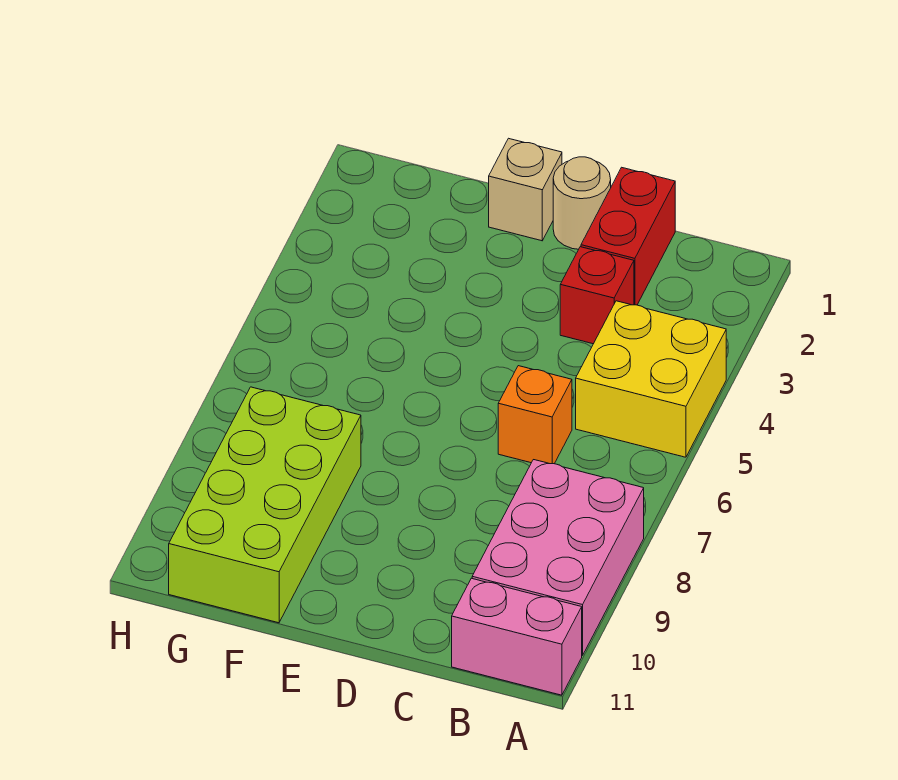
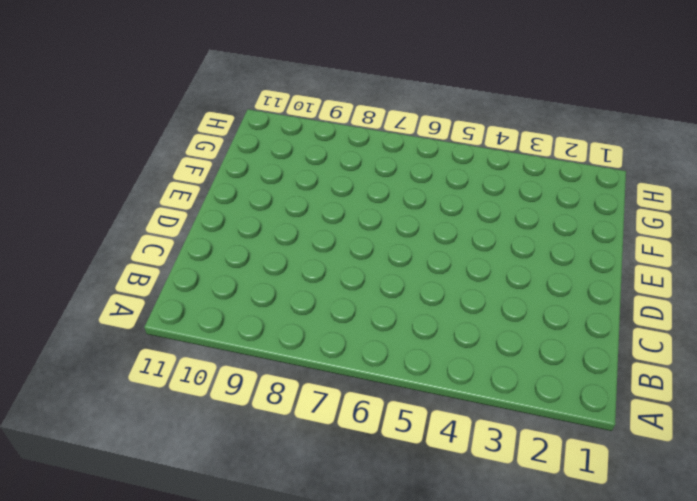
none -> yellow 2x2 brick [576,301,726,457]
none -> pink 2x3 brick [472,460,644,656]

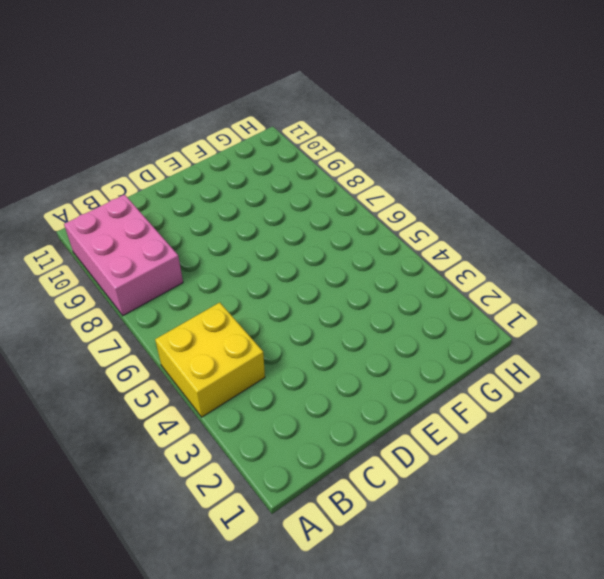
none -> pink 1x2 brick [452,578,582,695]
none -> red 1x2 brick [581,167,675,305]

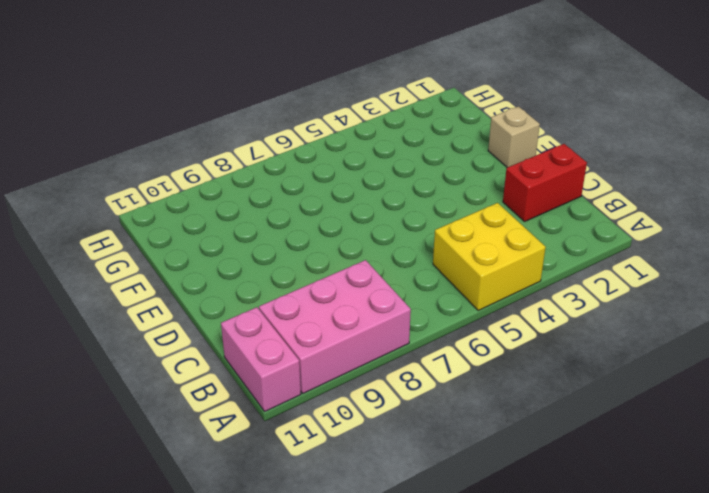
none -> red 1x1 brick [560,247,634,344]
none -> orange 1x1 brick [498,366,572,464]

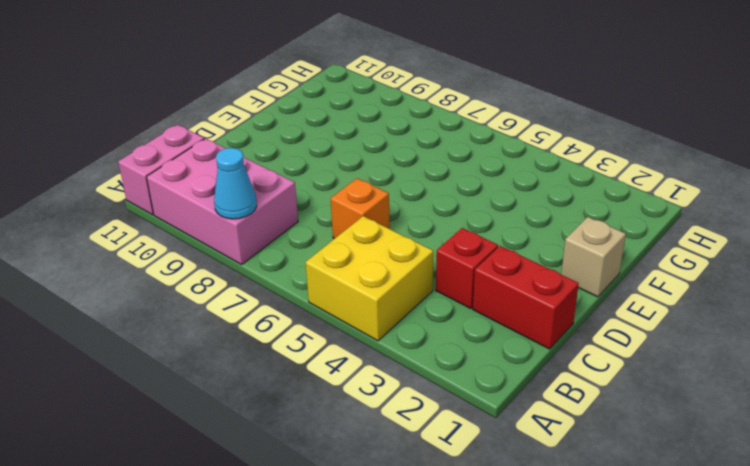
cyan 1x1 cone [214,148,257,219] -> none
none -> tan 1x1 round brick [553,157,611,249]
none -> lime 2x4 brick [169,387,361,623]

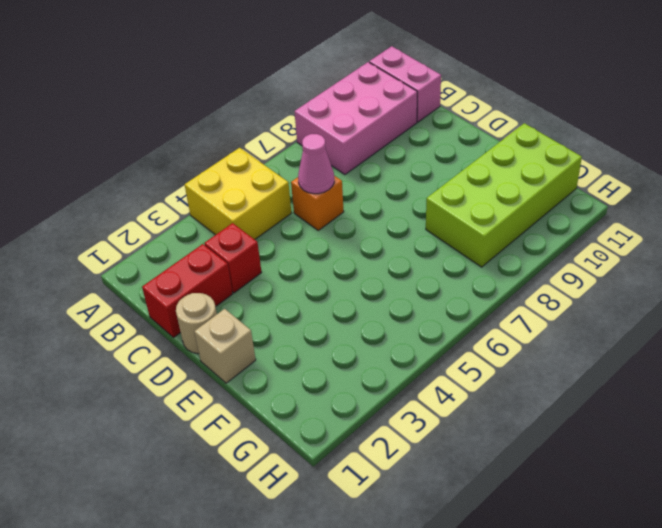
pink 1x1 cone [298,134,334,194] -> none

